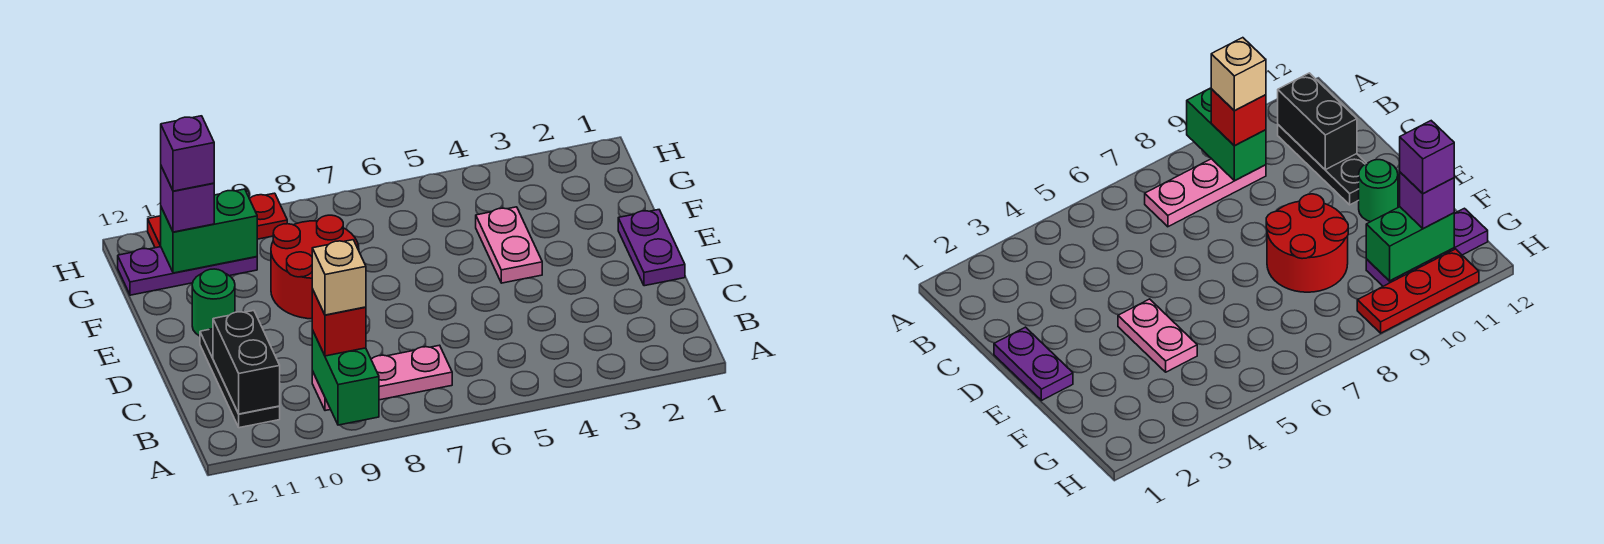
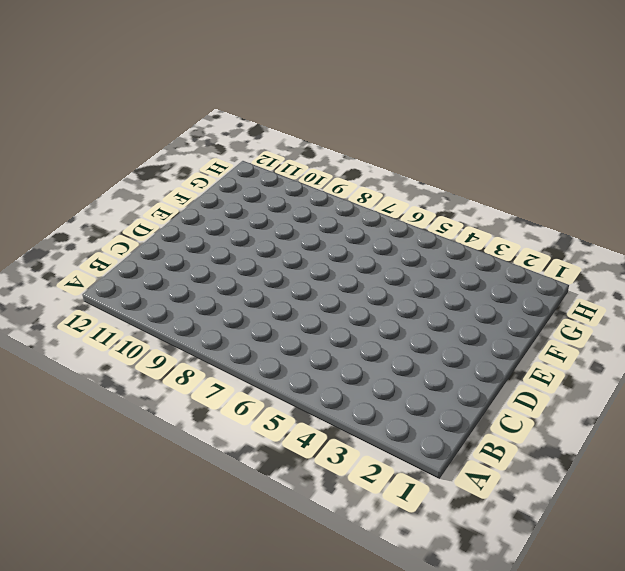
none -> pink 1x3 plate [312,345,452,411]
none -> black 1x3 plate [200,329,280,428]
none -> purple 1x2 plate [618,210,685,286]

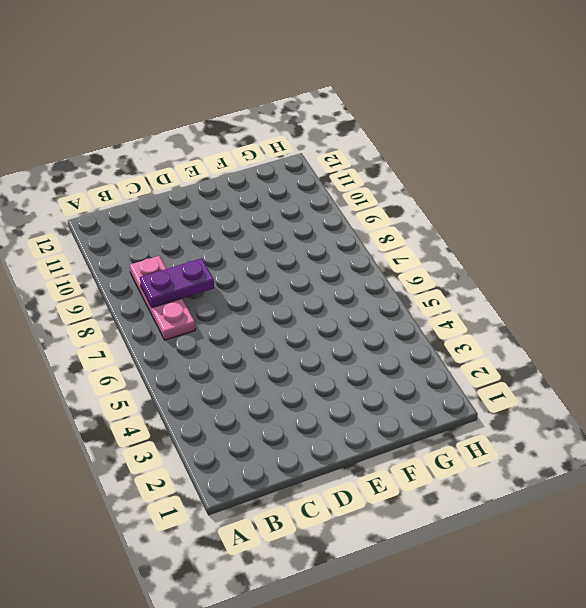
purple 1x2 plate [140,258,214,308] -> purple 1x2 plate moved to [618,210,685,286]
none -> black 1x3 plate [200,329,280,428]
none -> pink 1x2 plate [476,207,542,283]
none -> red 2x2 round brick [271,215,359,319]

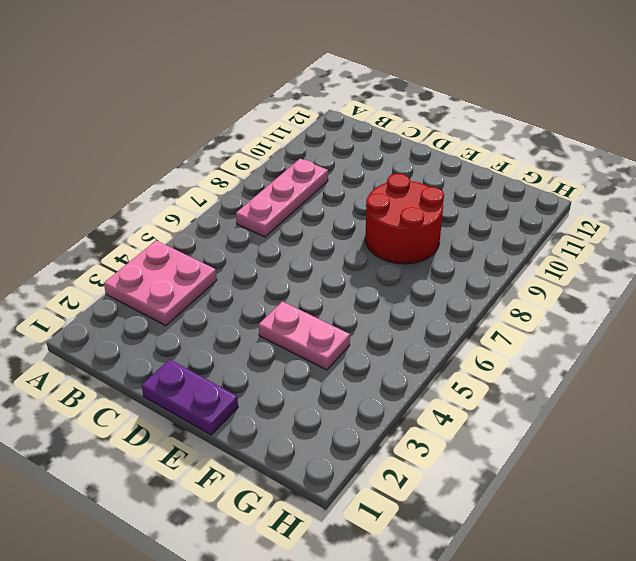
pink 2x2 plate [104,241,217,326] -> none
none -> black 1x3 plate [200,329,280,428]
none -> green 1x1 round brick [192,269,235,336]
none -> purple 1x3 plate [118,247,257,295]

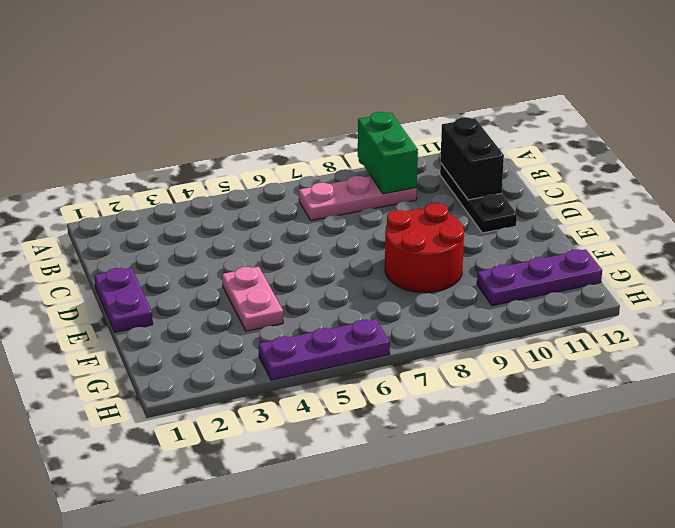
purple 1x3 plate [259,319,390,380] -> none
none -> green 1x1 round brick [192,269,235,336]
none -> red 1x3 plate [148,193,287,248]
none -> green 1x2 brick [161,189,257,273]

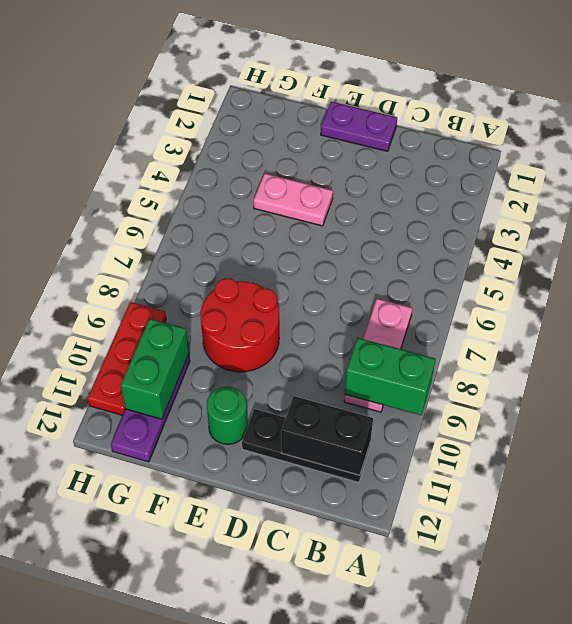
none -> red 1x1 brick [312,289,366,356]
none -> purple 1x1 brick [161,166,214,232]
none -> tan 1x1 brick [312,240,366,315]

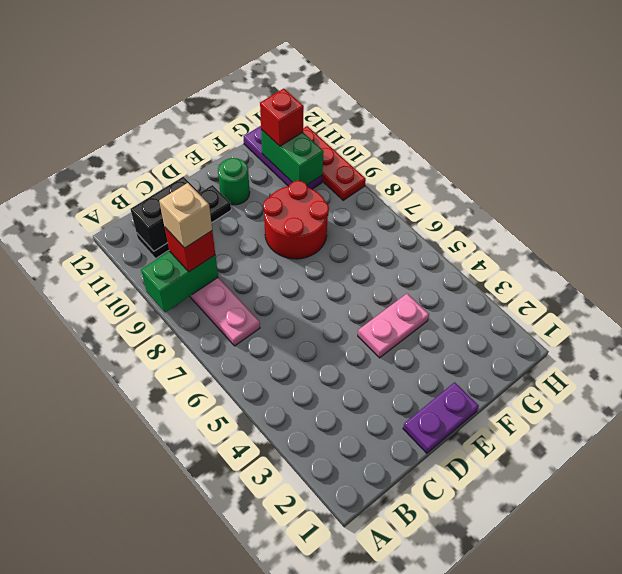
red 1x1 brick [260,89,304,146] -> purple 1x1 brick [161,166,214,232]
none -> purple 1x1 brick [161,116,214,191]

